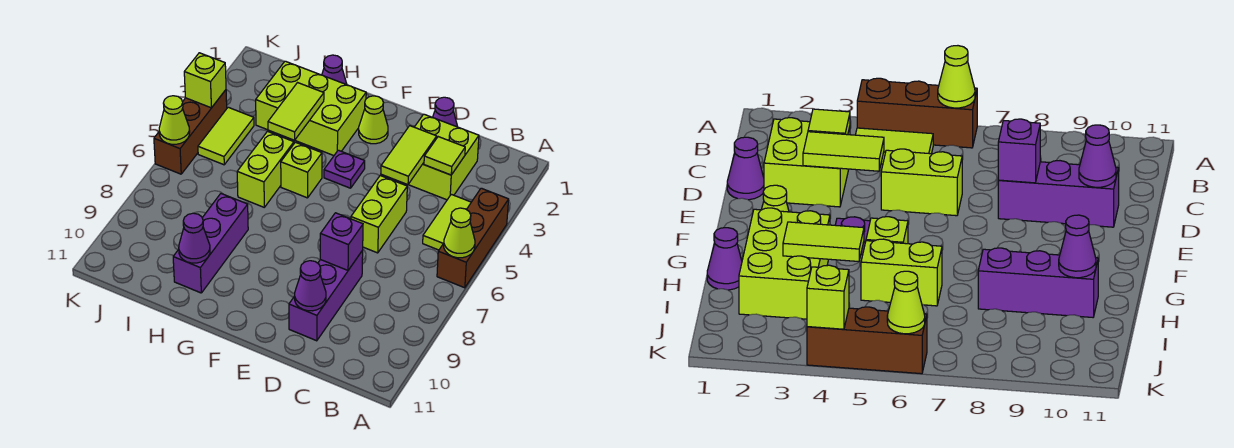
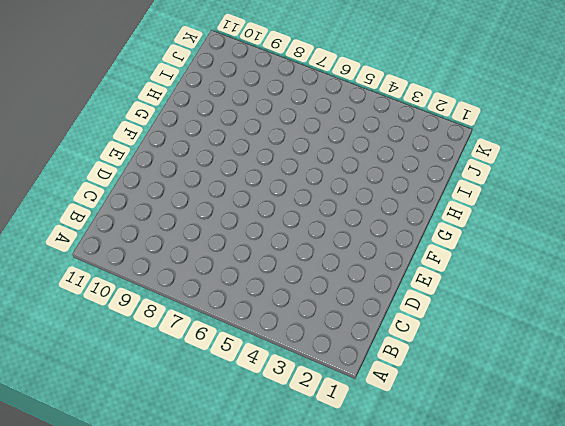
none -> brown 1x3 brick [437,188,509,288]
none -> lime 1x2 tile [423,194,471,250]
none -> lime 2x2 brick [408,114,479,200]

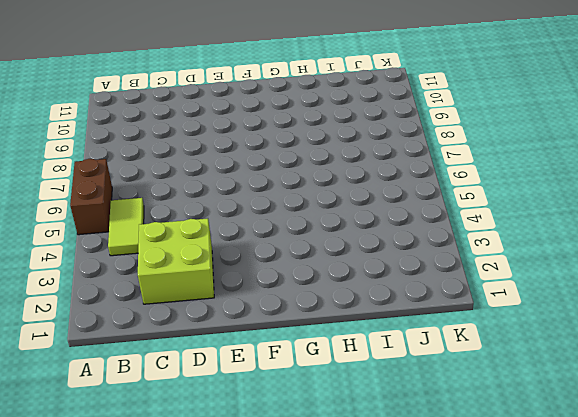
brown 1x2 brick [70,159,112,235] -> brown 1x3 brick [437,188,509,288]
none -> purple 1x1 cone [433,97,458,127]
none -> lime 1x2 brick [351,176,407,253]
none -> purple 1x3 brick [289,250,363,341]

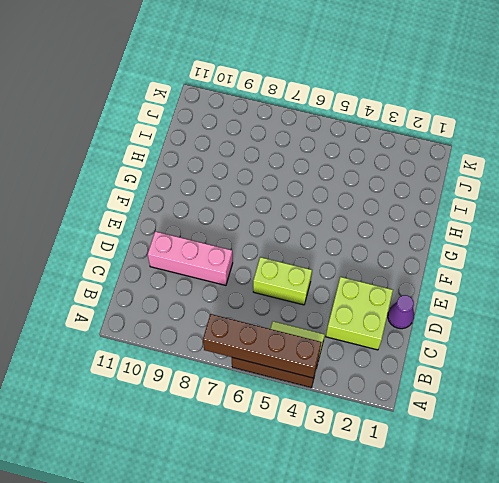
brown 1x4 brick [203,314,322,378] -> lime 1x1 cone [444,208,475,258]
pink 1x3 brick [148,231,233,285] -> purple 1x3 brick [289,250,363,341]
none -> lime 1x1 cone [359,96,388,144]
none -> purple 1x1 plate [324,150,365,188]
none -> lime 2x3 brick [256,61,366,156]

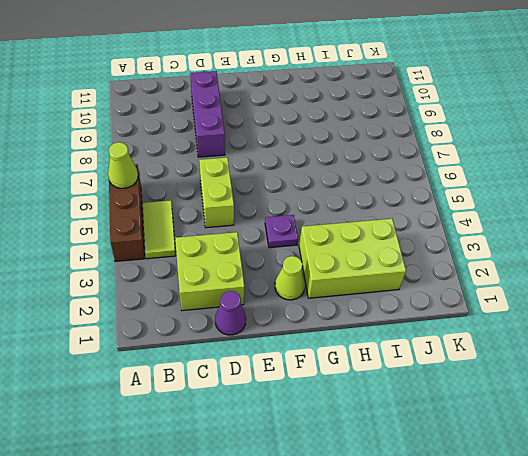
none -> lime 1x1 brick [281,142,322,198]
none -> purple 1x1 cone [322,55,347,85]
none -> lime 1x2 brick [237,131,294,207]

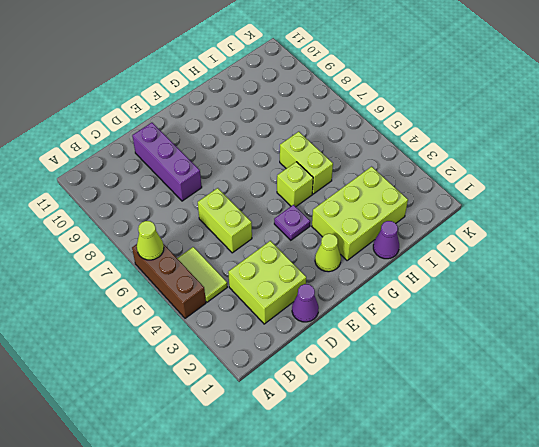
none -> purple 1x3 brick [173,194,248,293]
none -> lime 1x2 tile [198,107,254,165]
none -> brown 1x3 brick [154,90,227,174]

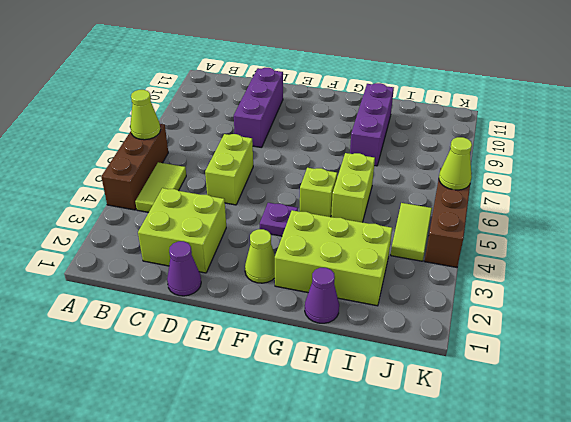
none -> lime 1x1 tile [424,137,465,175]
none -> lime 1x2 tile [381,126,437,185]
none -> purple 1x1 brick [320,213,363,270]

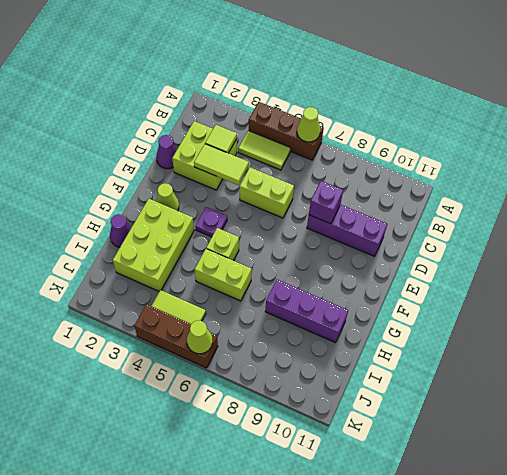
none -> purple 1x1 cone [295,261,326,311]
none -> lime 1x2 tile [268,83,324,140]
none -> purple 1x1 cone [179,213,210,263]

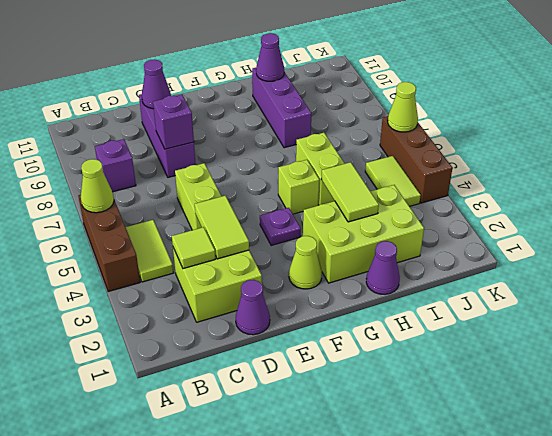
purple 1x1 brick [95,139,136,192] -> none
none -> lime 1x1 brick [184,53,226,108]

